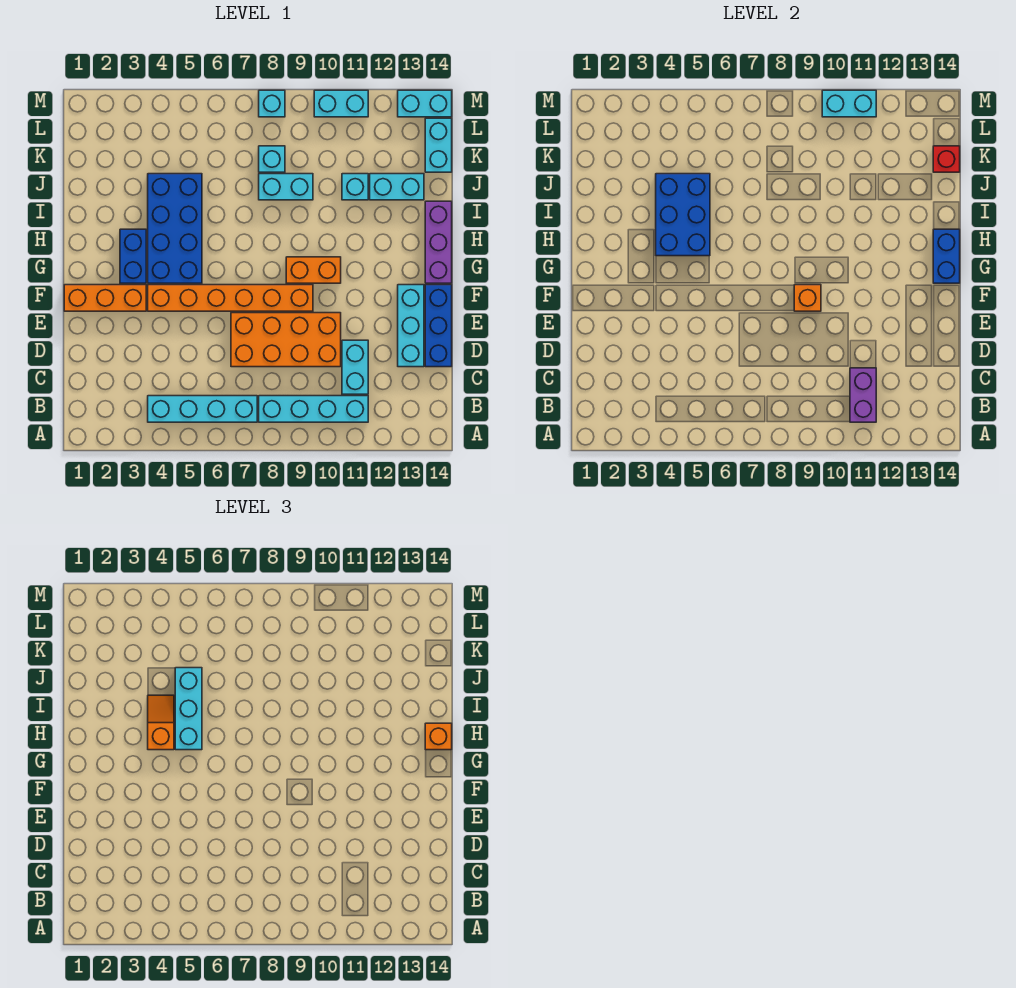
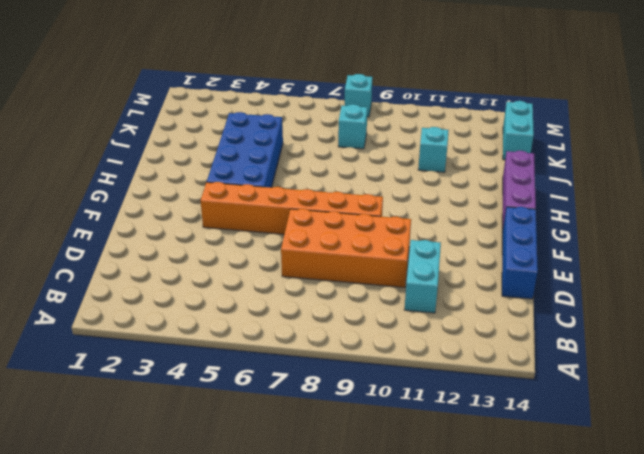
none -> cyan 1x4 brick [148,396,257,422]
none -> cyan 1x4 brick [259,396,368,422]
none -> cyan 1x3 brick [398,285,424,367]

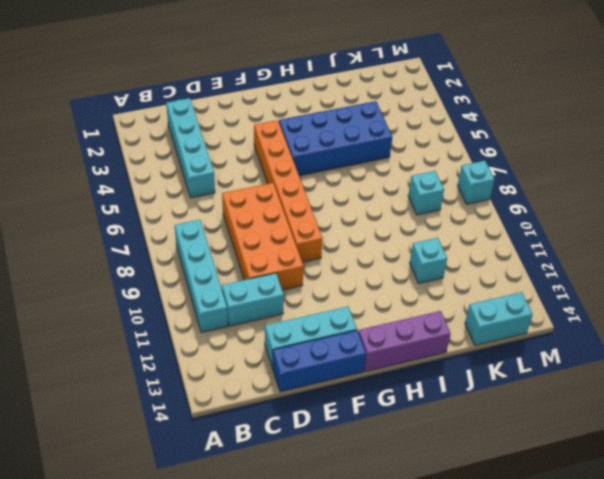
cyan 1x4 brick [166,98,215,198] -> cyan 1x4 brick moved to [148,396,257,422]
none -> orange 1x3 brick [64,285,146,311]
none -> blue 1x2 brick [120,229,146,283]
none -> orange 1x2 brick [286,257,341,283]

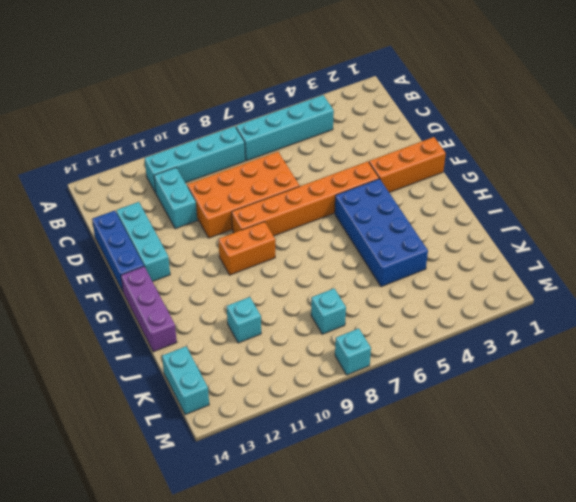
none -> blue 1x2 brick [120,229,146,283]
none -> cyan 1x2 brick [259,174,313,200]
none -> cyan 1x2 brick [370,174,424,200]

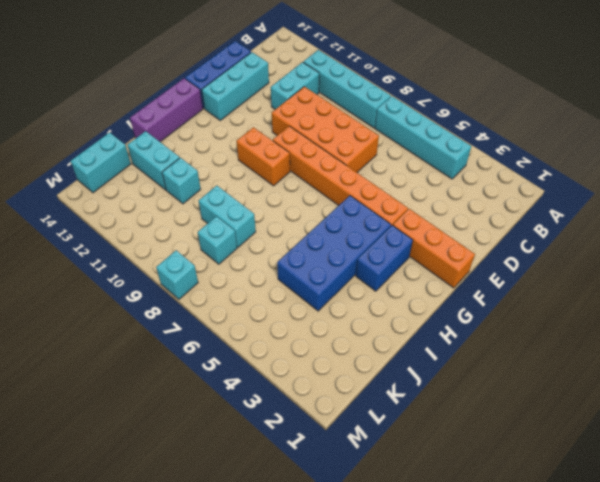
none -> cyan 1x2 brick [314,90,368,117]
none -> cyan 1x2 brick [398,90,452,117]
none -> purple 1x2 brick [850,368,876,422]

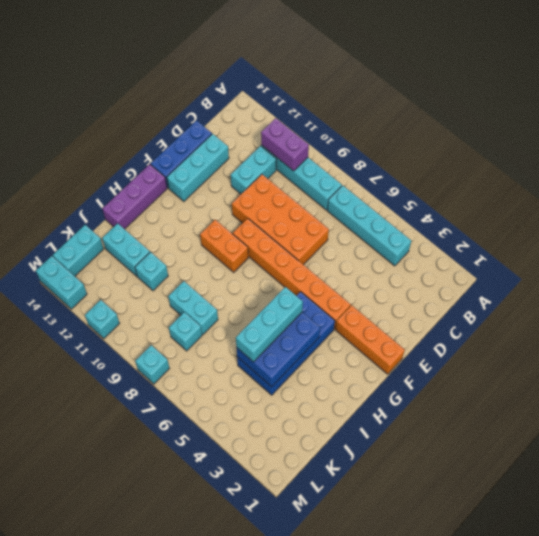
purple 1x2 brick [261,118,309,171] -> purple 1x2 brick turned to [850,368,876,422]
cyan 1x1 brick [85,300,120,339] -> cyan 1x2 brick [314,90,368,117]
none -> blue 1x2 brick [120,229,146,283]
none -> orange 1x1 brick [794,285,821,311]
none -> blue 1x2 brick [933,229,960,283]

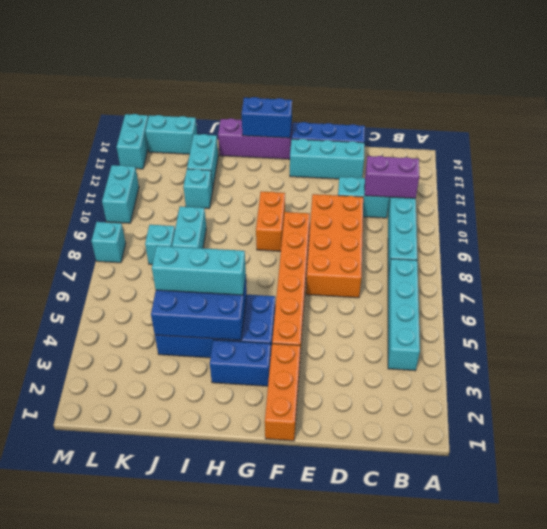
none -> orange 1x1 brick [794,285,821,311]
none -> red 1x1 brick [933,146,960,172]
none -> cyan 1x2 brick [822,90,876,117]

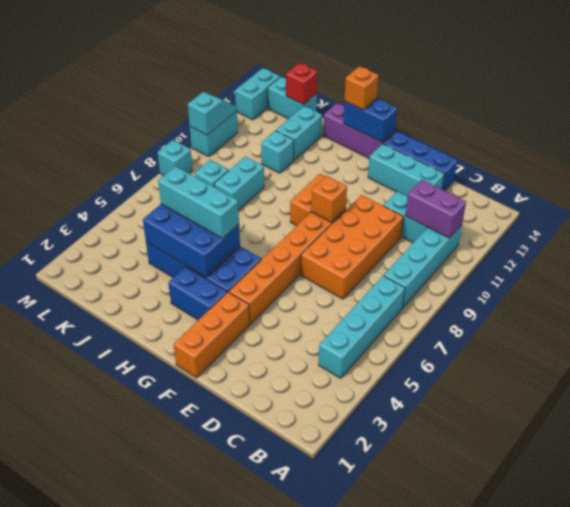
cyan 1x2 slope [188,92,237,135] -> cyan 1x2 brick [822,90,876,117]
none -> orange 1x2 slope [148,695,174,750]

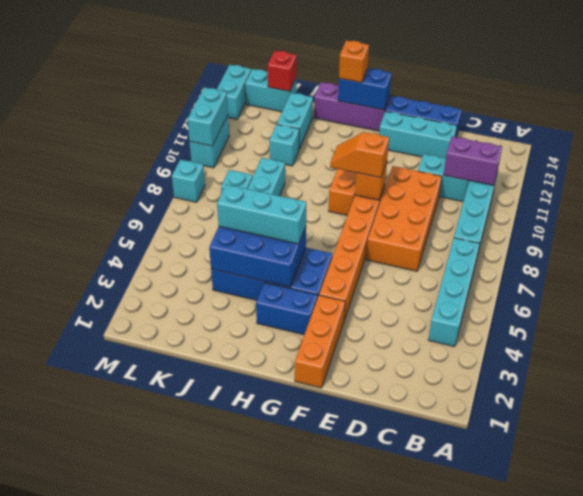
orange 1x2 slope [330,132,389,178] -> orange 1x2 slope moved to [148,695,174,750]

